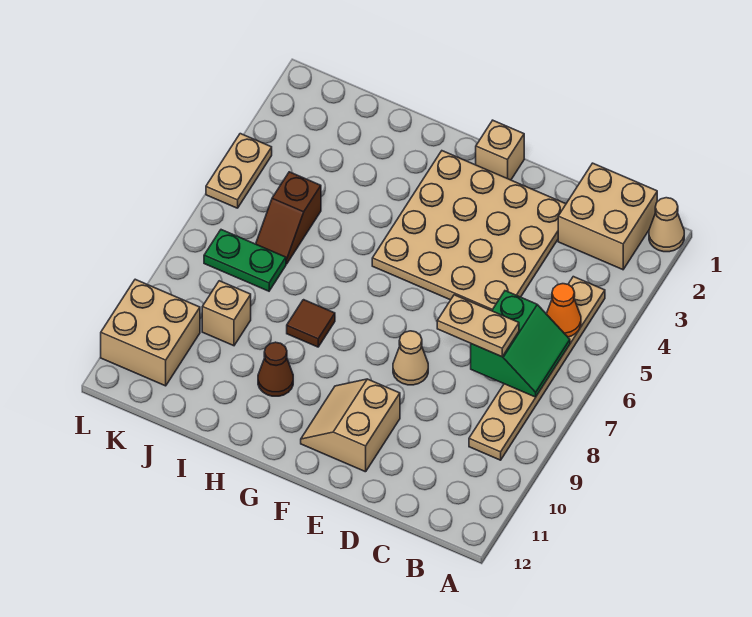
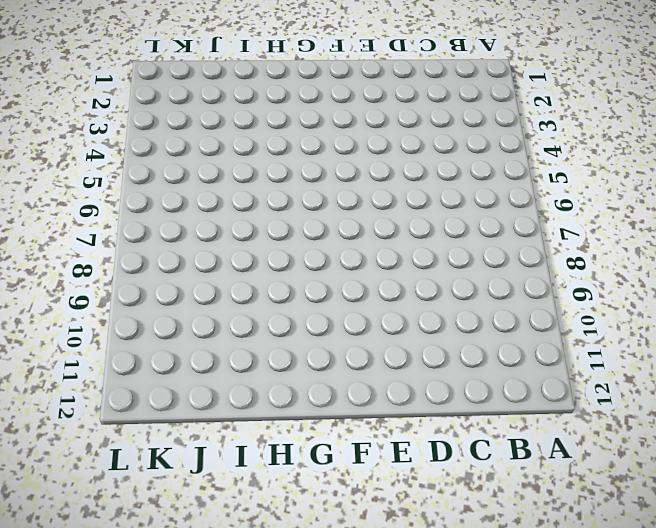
none -> tan 1x1 cone [649,198,684,252]
none -> tan 2x2 brick [558,163,657,270]
none -> tan 1x6 plate [469,277,605,460]

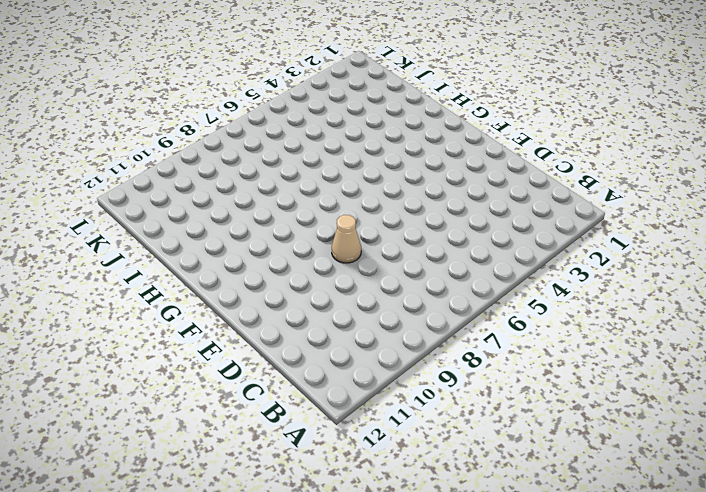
none -> tan 1x1 cone [649,198,684,252]
none -> tan 2x2 brick [558,163,657,270]
none -> tan 1x6 plate [469,277,605,460]

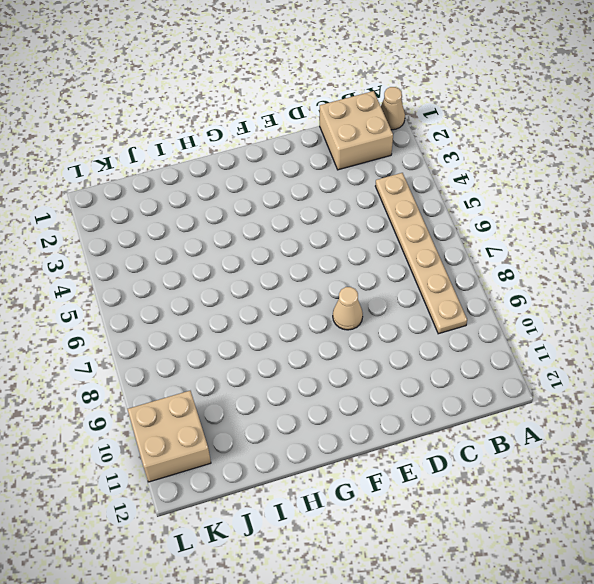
none -> tan 4x4 plate [372,151,566,311]
none -> tan 2x2 slope [301,379,400,472]
none -> tan 1x1 brick [476,120,524,180]

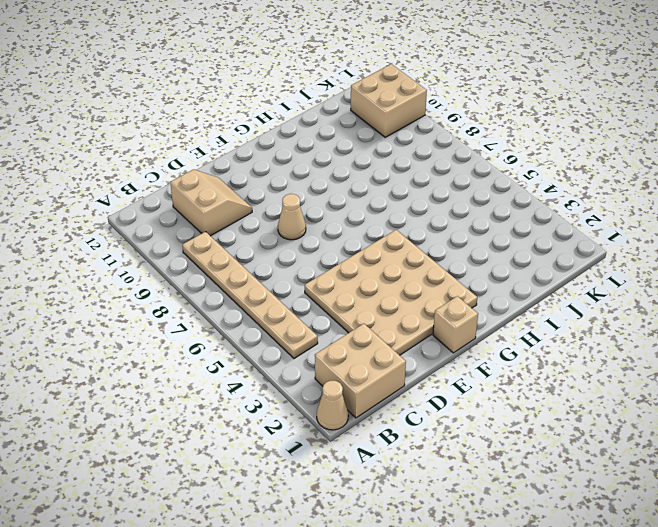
tan 2x2 slope [170,169,252,236] -> tan 2x2 slope moved to [301,379,400,472]
none -> brown 1x1 tile [287,300,335,347]
none -> brown 1x1 cone [258,342,293,396]
none -> brown 1x2 slope [256,172,321,264]

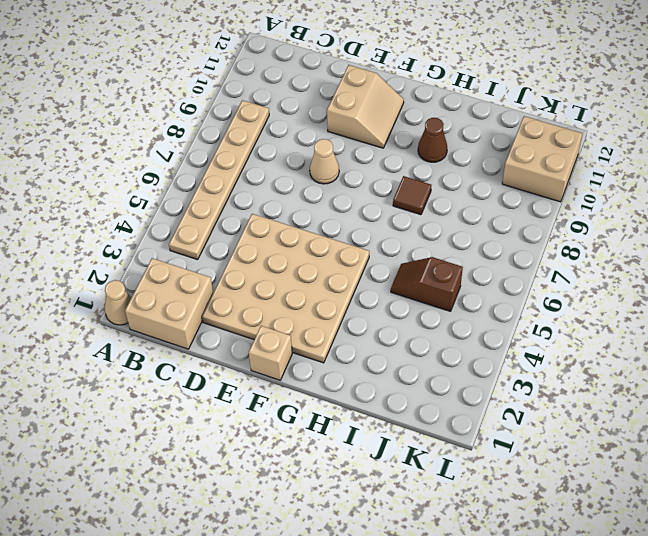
brown 1x2 slope [391,257,463,311] -> brown 1x2 slope turned to [256,172,321,264]
none -> green 1x2 plate [204,230,286,291]
none -> tan 1x1 brick [202,281,251,346]
none -> tan 1x2 plate [206,134,272,208]

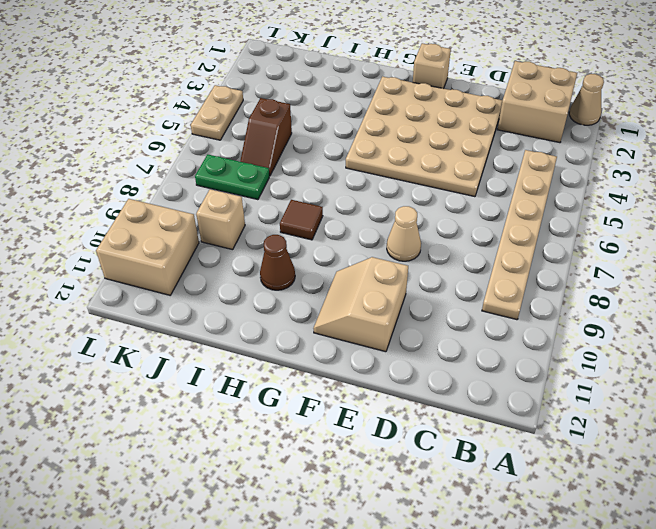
none -> orange 1x1 cone [547,284,581,337]
none -> green 2x2 slope [471,291,570,397]
none -> tan 1x2 plate [437,295,519,357]

